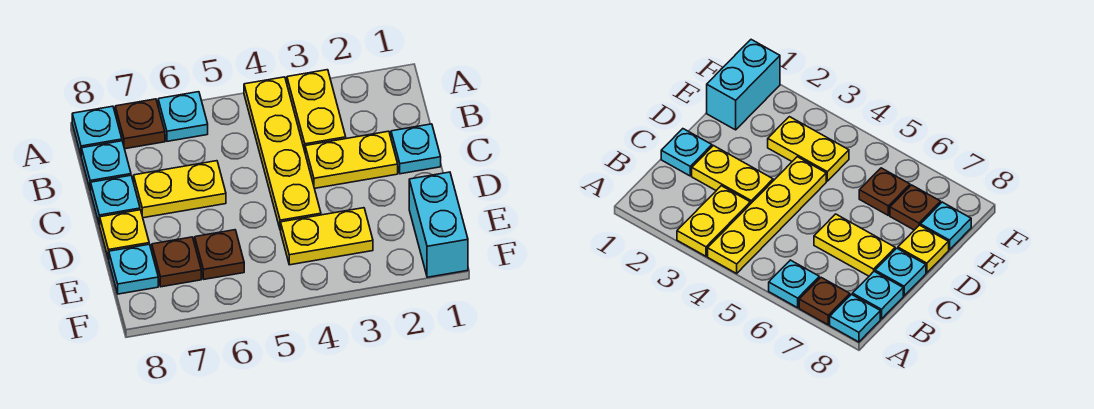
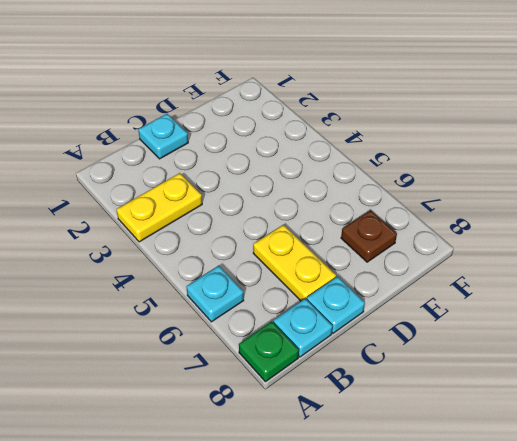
green 1x1 plate [239,321,299,382] -> cyan 1x1 plate [72,106,122,154]
none -> yellow 1x4 plate [244,77,321,230]
none -> brown 1x1 plate [115,99,165,149]
none -> yellow 1x2 plate [305,131,398,188]

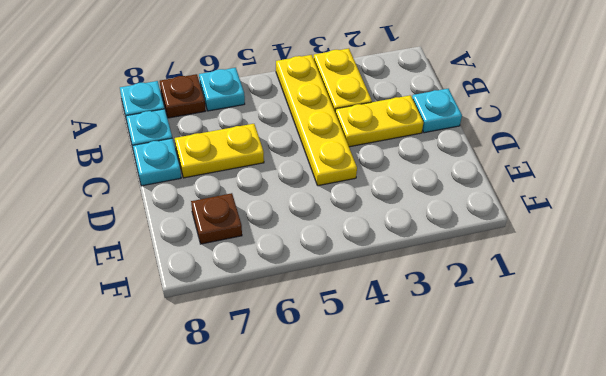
none -> yellow 1x1 plate [100,210,149,259]
none -> cyan 1x2 brick [409,172,468,277]
none -> yellow 1x2 plate [281,208,373,265]

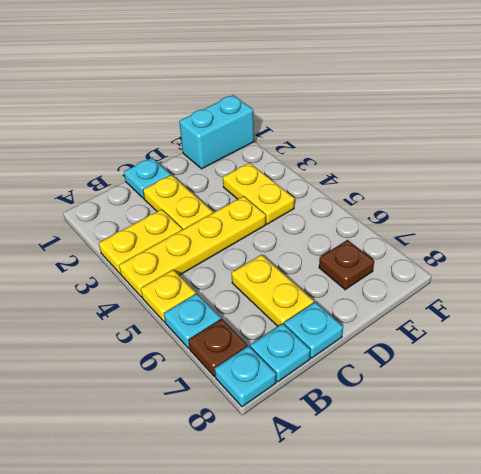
yellow 1x1 plate [141,270,196,322] -> yellow 1x1 plate moved to [100,210,149,259]
none -> brown 1x1 plate [195,230,244,279]
none -> cyan 1x1 plate [109,244,158,294]

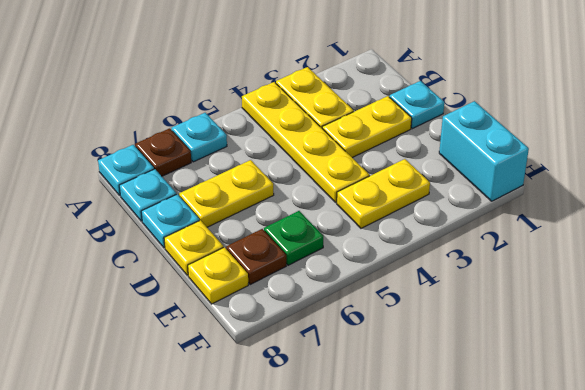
green 1x1 plate [264,211,323,265] -> brown 1x1 plate [195,230,244,279]
yellow 1x1 plate [188,247,248,304] -> cyan 1x1 plate [109,244,158,294]

